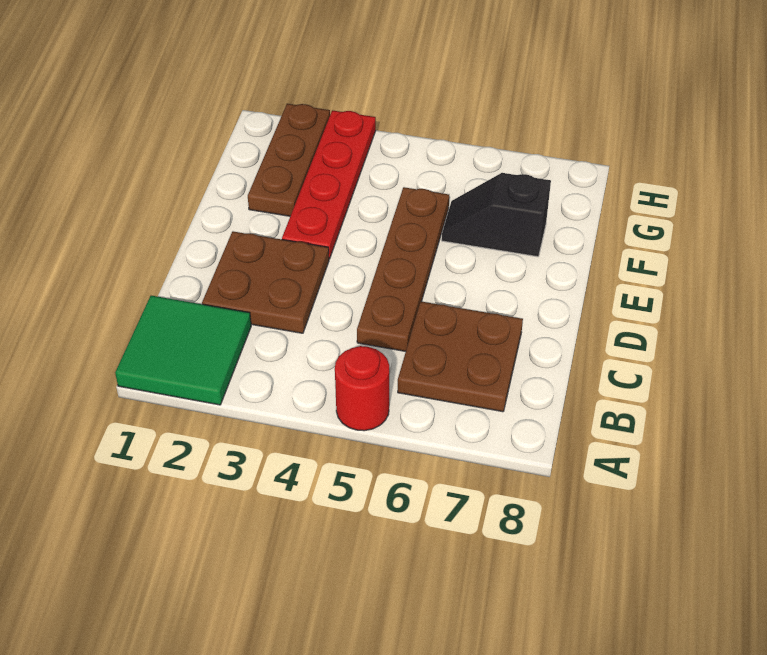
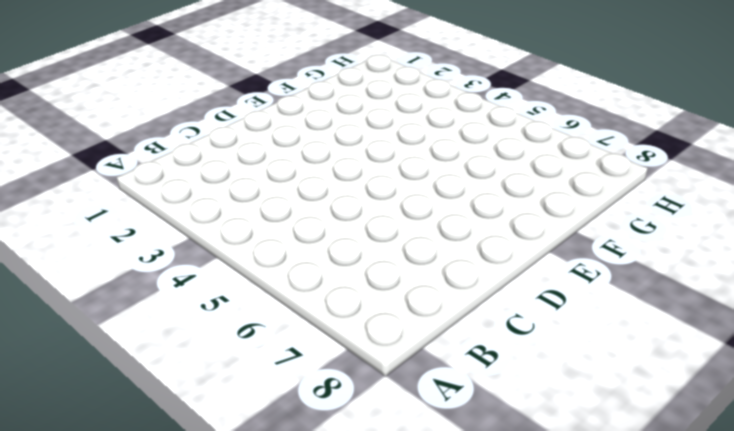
none -> green 2x2 tile [115,296,251,405]
none -> red 1x1 round brick [335,346,389,431]

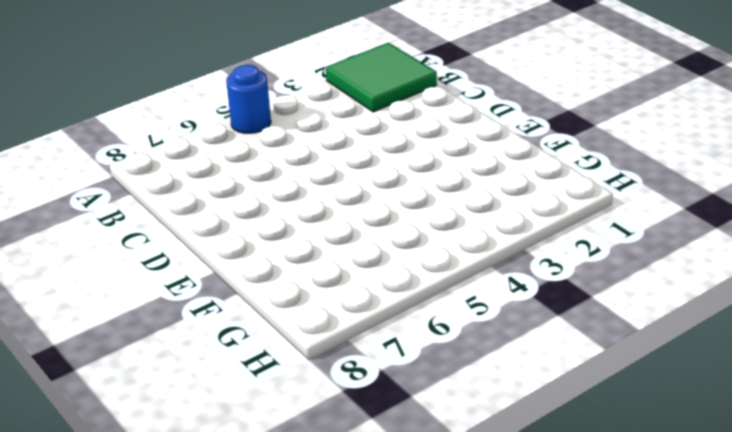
blue 1x1 round brick [226,65,271,133] -> red 1x1 round brick [335,346,389,431]
none -> brown 2x2 plate [398,301,523,412]
none -> brown 2x2 plate [202,231,329,333]

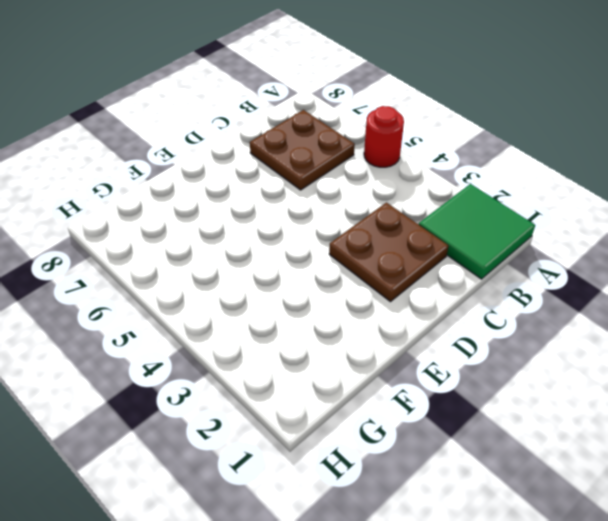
none -> brown 1x4 plate [357,187,449,351]
none -> red 1x4 plate [282,110,376,259]

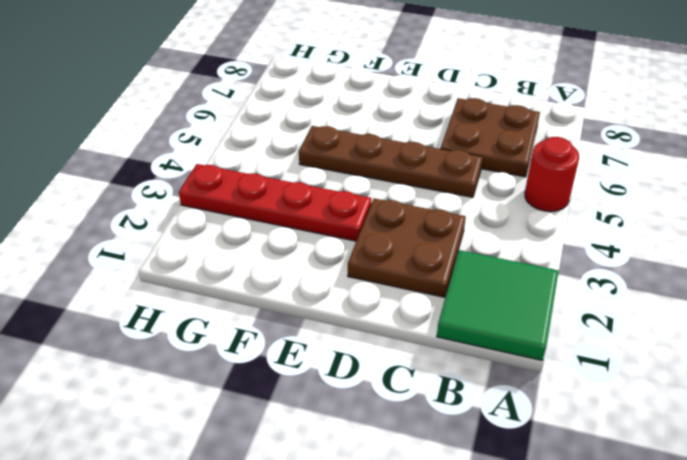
none -> brown 1x3 plate [248,104,330,216]
none -> black 1x2 slope [442,173,551,257]

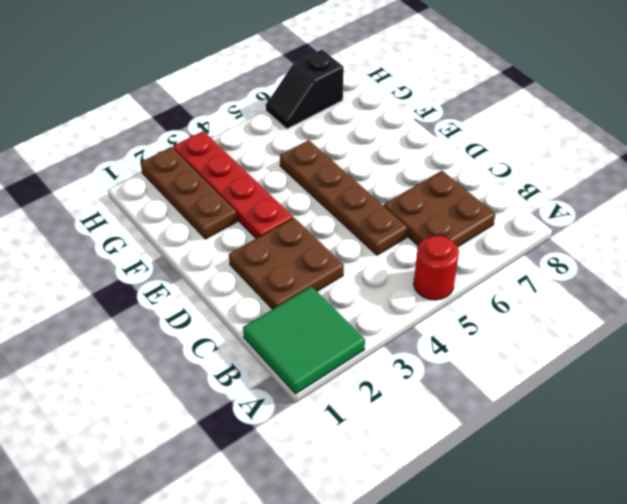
black 1x2 slope [266,50,344,129] -> black 1x2 slope moved to [442,173,551,257]

